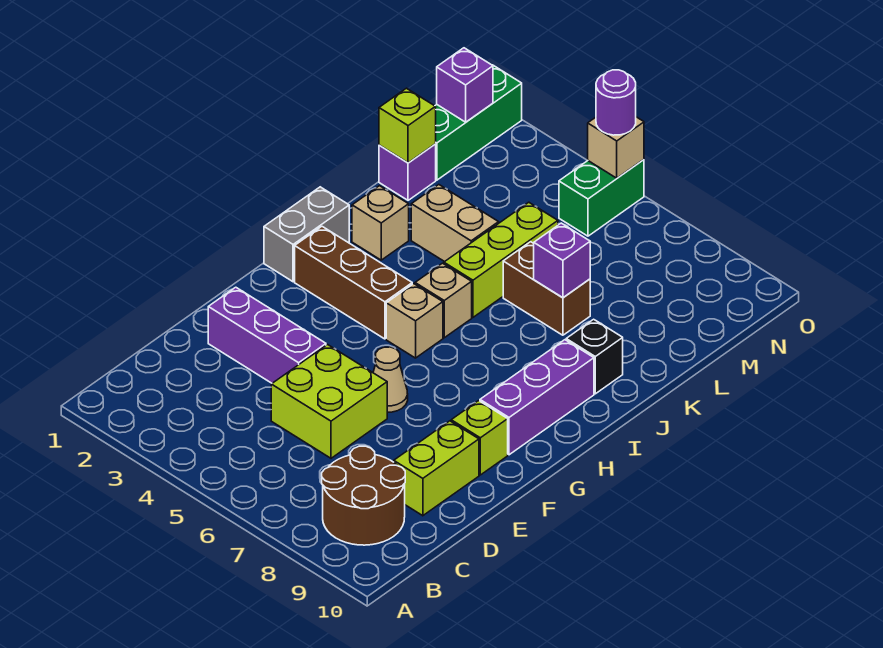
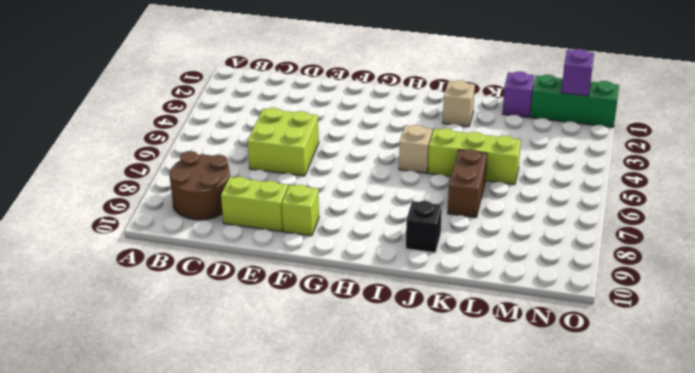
none -> purple 1x3 brick [208,287,326,383]
none -> tan 1x1 cone [373,347,408,412]
none -> purple 1x3 brick [480,340,594,455]

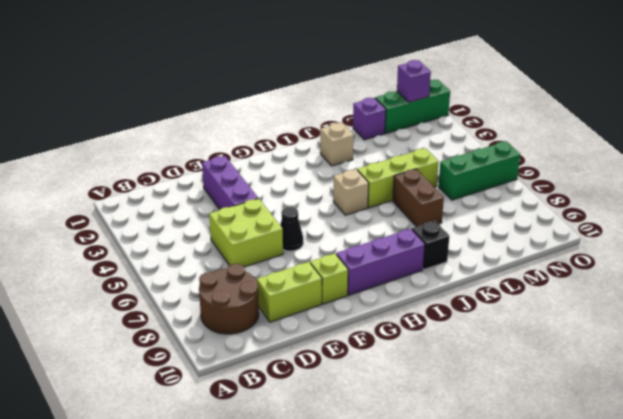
black 1x1 cone [280,207,303,251] -> tan 1x1 cone [373,347,408,412]
green 1x3 brick [439,141,520,200] -> none
none -> grey 1x2 brick [264,187,349,282]
none -> brown 1x3 brick [295,227,412,339]
none -> tan 1x1 brick [386,284,443,358]

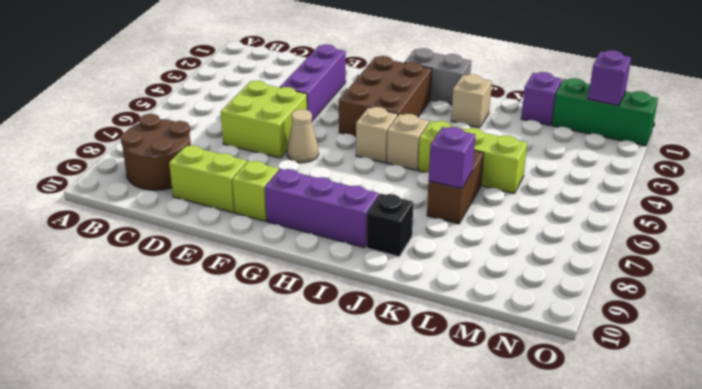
brown 2x3 brick [339,56,432,136] -> brown 1x3 brick [295,227,412,339]
none -> tan 1x2 brick [411,185,499,262]
none -> green 1x2 brick [559,160,644,236]
none -> lime 1x1 brick [379,88,436,163]

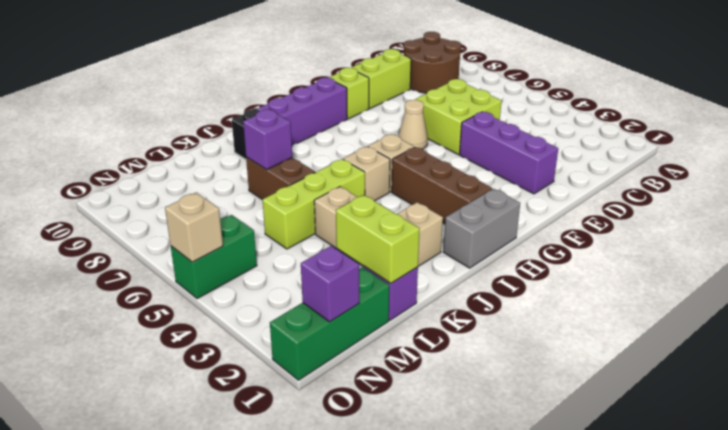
lime 1x2 brick [336,195,420,283] -> lime 1x1 brick [379,88,436,163]
none -> purple 1x1 round brick [596,70,636,135]

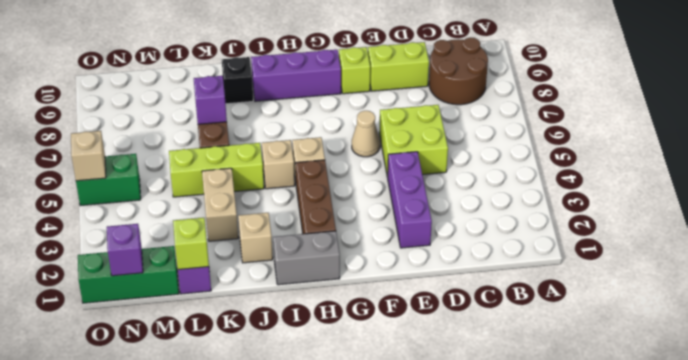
none -> purple 1x1 round brick [596,70,636,135]

